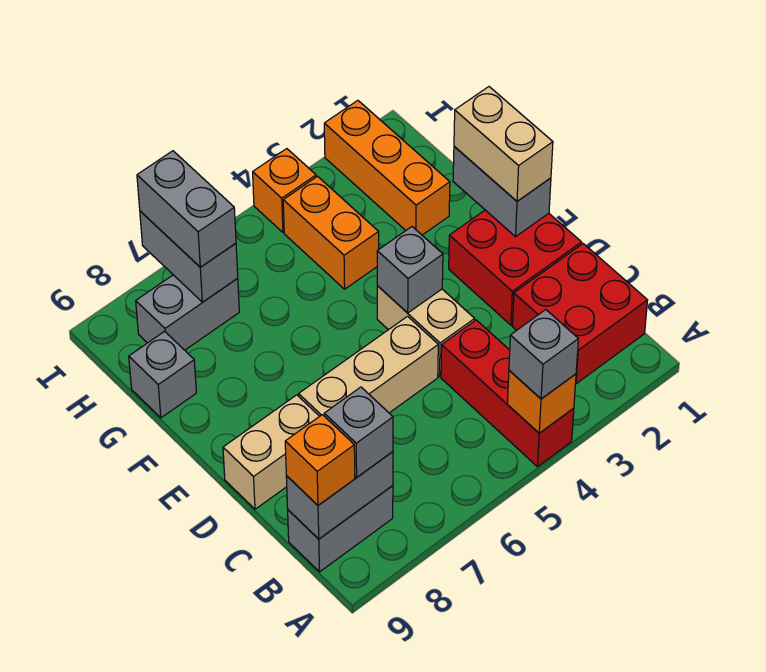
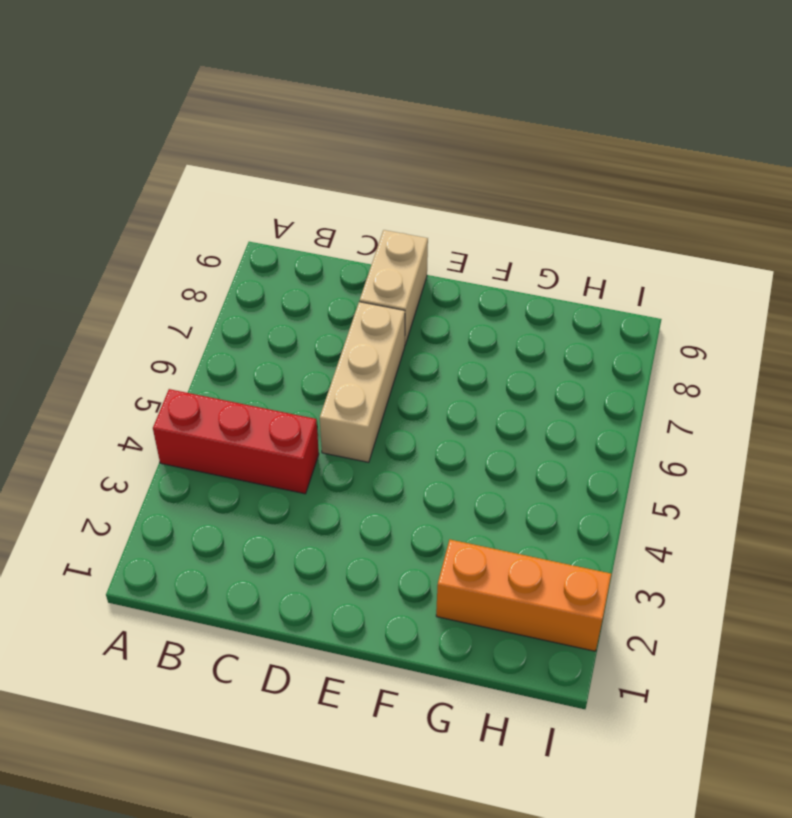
none -> red 2x2 brick [512,244,648,384]
none -> grey 1x2 brick [288,486,393,572]
none -> red 2x2 brick [449,210,582,325]

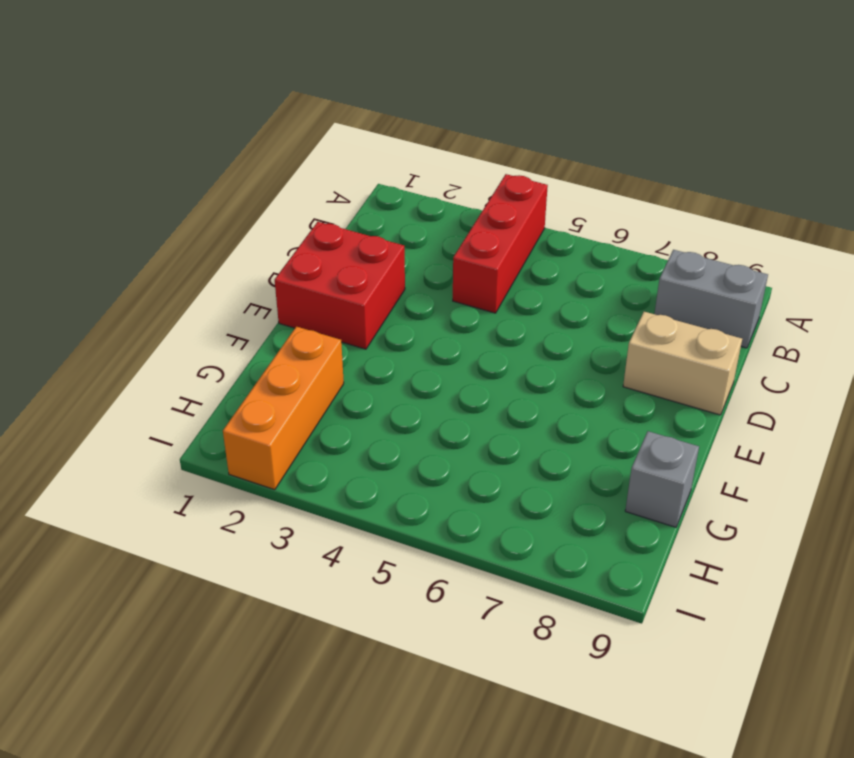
none -> red 2x2 brick [512,244,648,384]
none -> tan 1x2 brick [377,286,475,377]
none -> tan 1x3 brick [299,316,438,416]

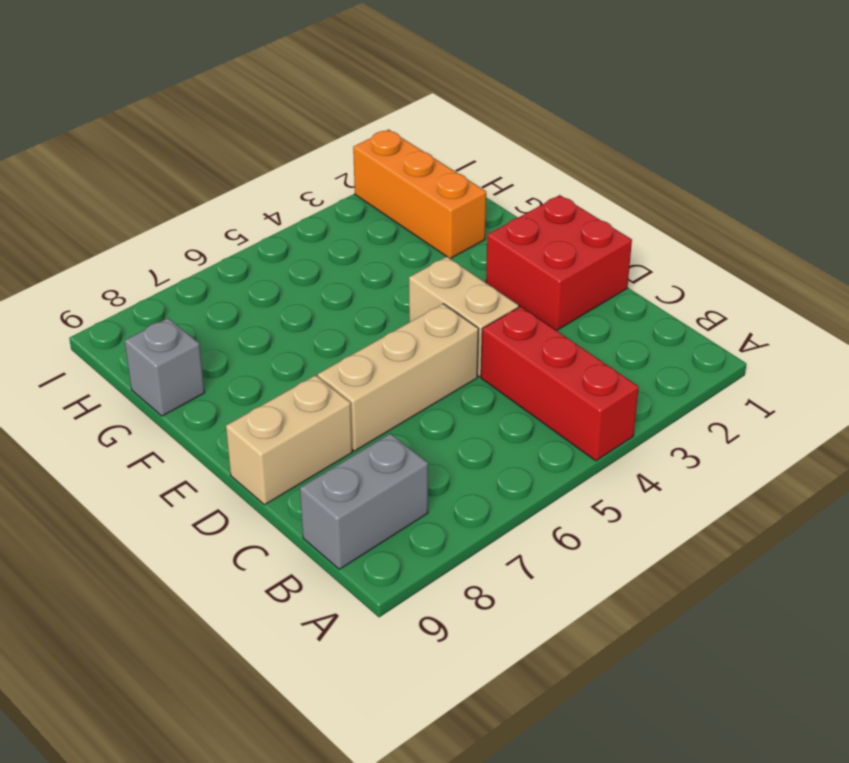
none -> red 2x2 brick [512,244,648,384]
none -> orange 1x2 brick [283,176,379,289]
none -> grey 1x2 brick [136,275,239,350]

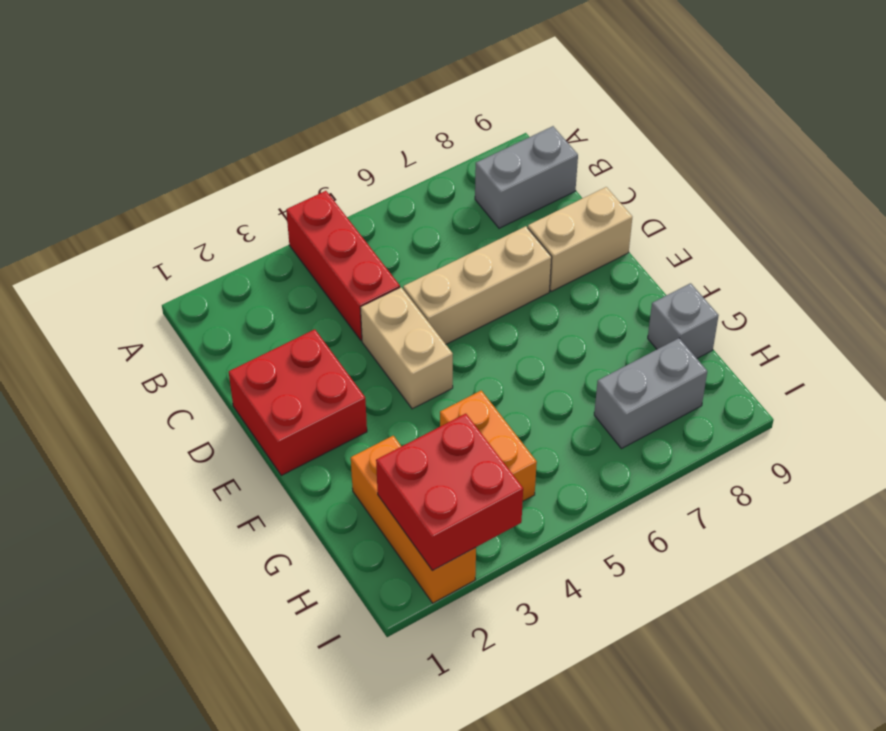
red 2x2 brick [376,414,523,571] -> red 2x2 brick moved to [512,244,648,384]
none -> orange 1x1 brick [253,149,316,232]
none -> orange 1x1 brick [507,370,576,433]
none -> grey 1x2 brick [286,452,393,539]

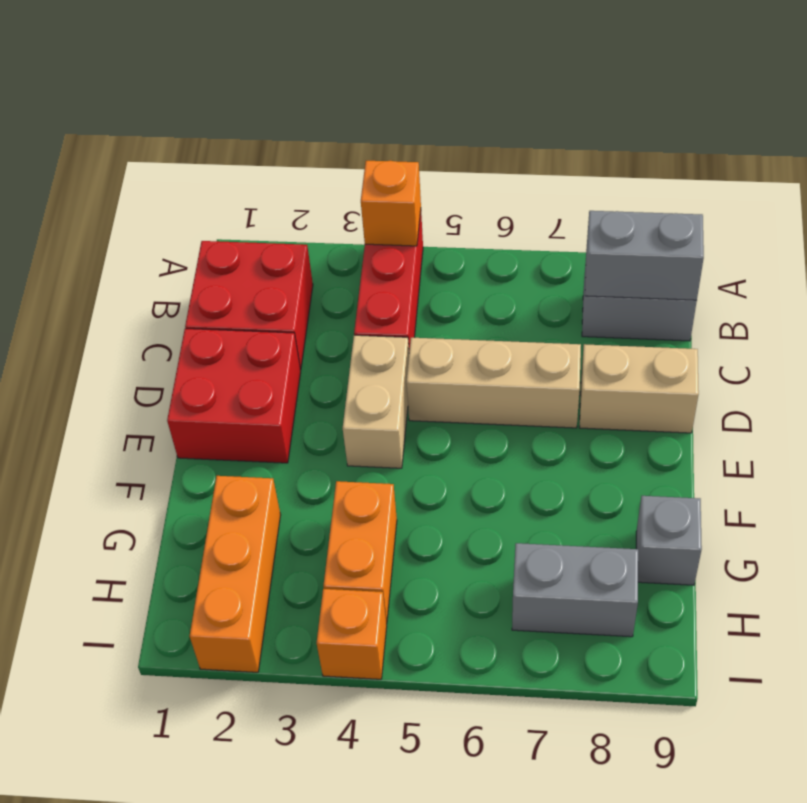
none -> grey 1x2 brick [453,146,551,237]
none -> grey 1x1 brick [377,227,443,313]
none -> grey 1x2 brick [140,211,238,302]

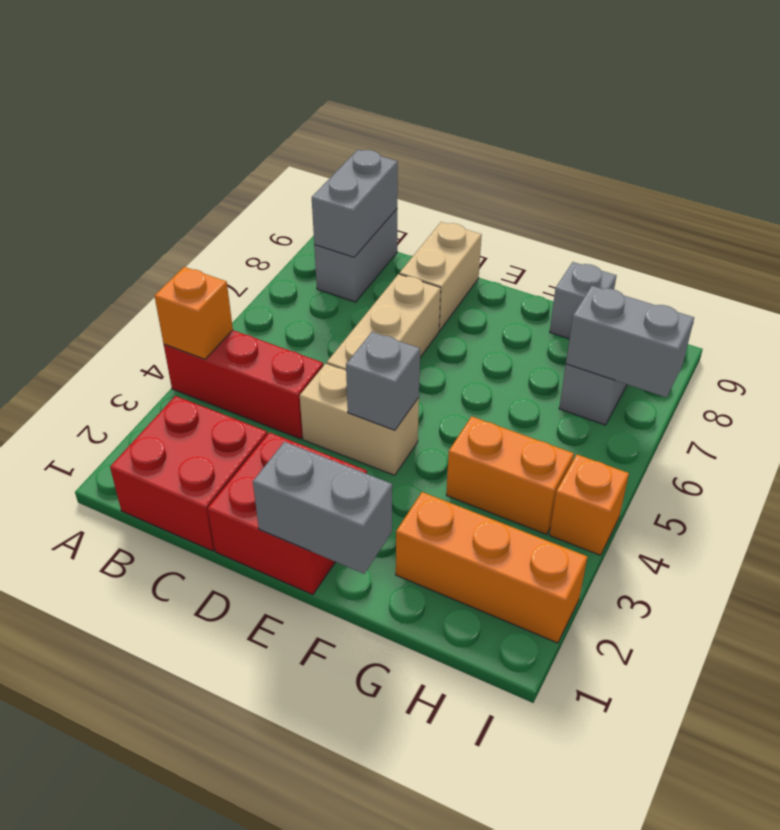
none -> grey 1x1 brick [509,310,578,399]
none -> grey 1x1 brick [324,387,393,477]
none -> orange 1x1 brick [285,415,355,505]

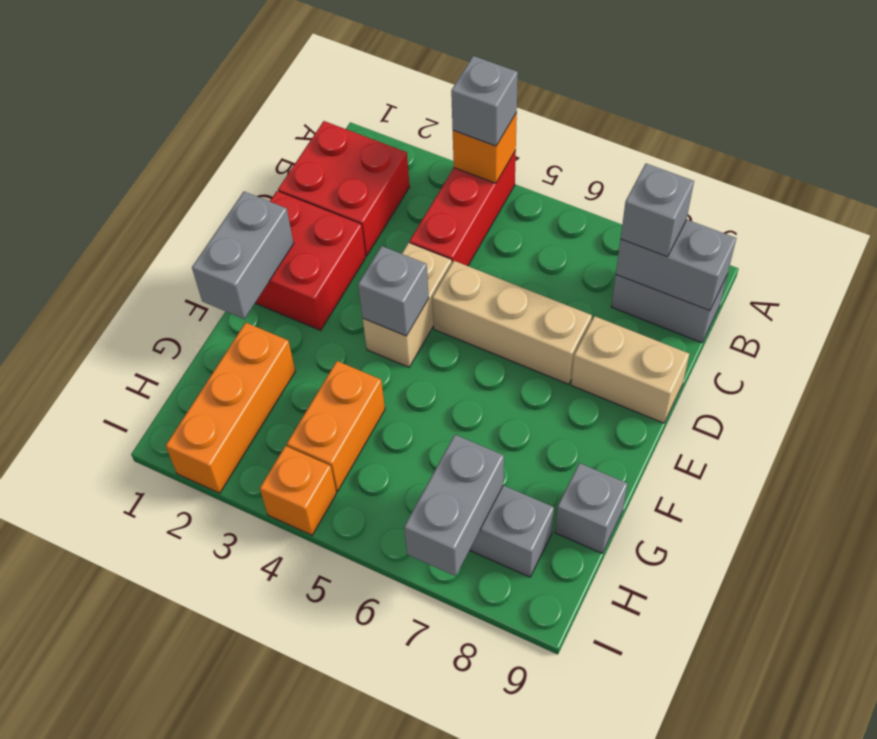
none -> orange 1x1 brick [285,415,355,505]
none -> tan 1x2 brick [454,87,553,201]
none -> grey 1x2 brick [137,151,236,267]

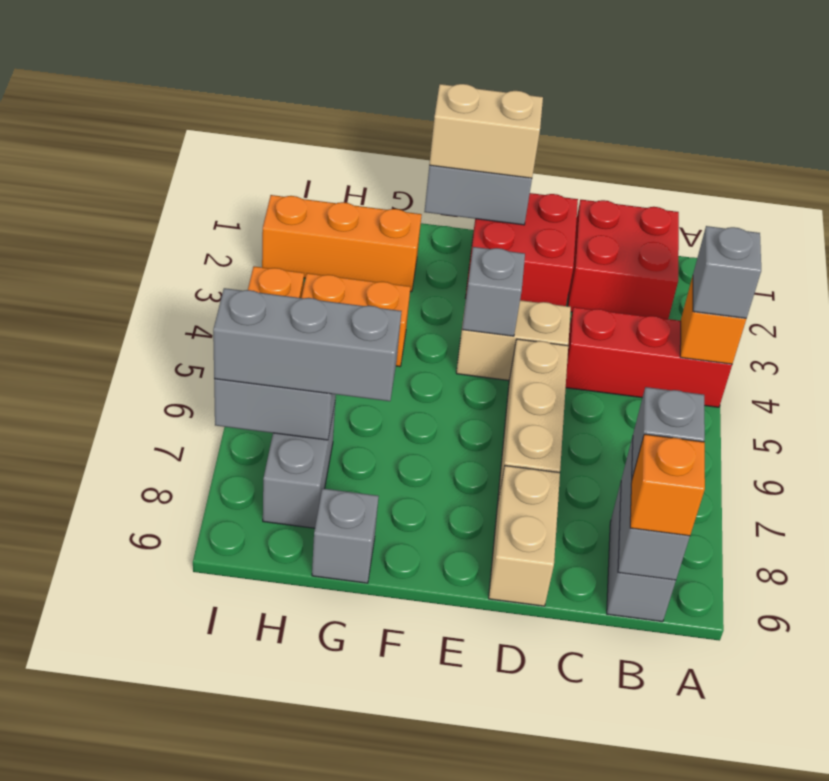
grey 1x3 brick [213,288,401,401] -> grey 1x2 brick [137,151,236,267]

